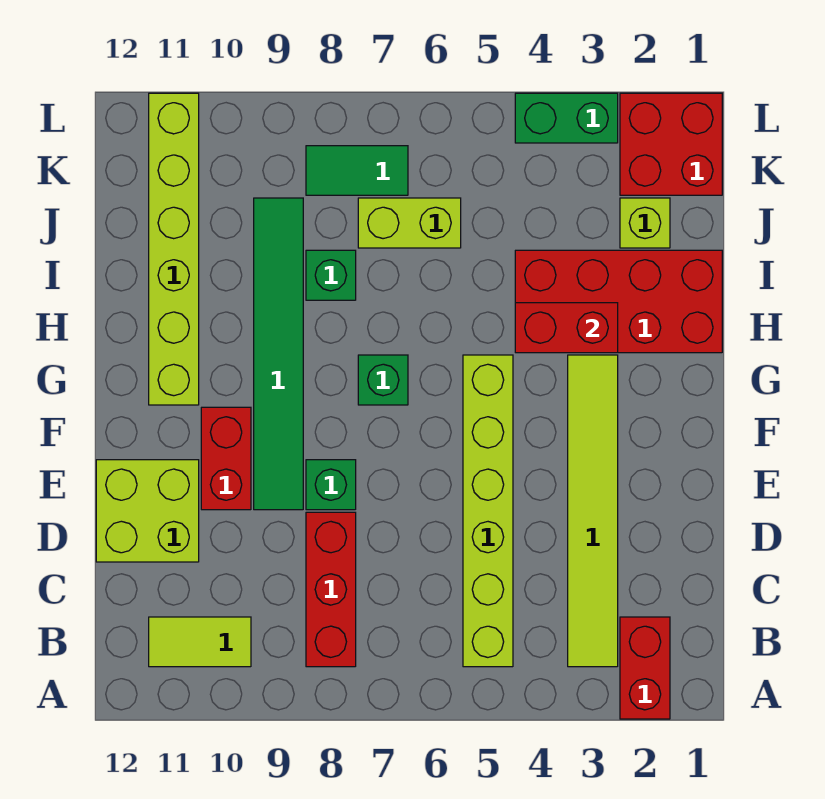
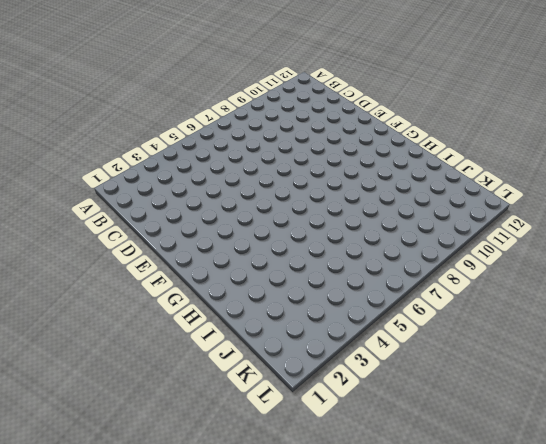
none -> red 1x2 brick [620,617,670,719]
none -> lime 1x6 tile [568,355,618,667]
none -> lime 1x6 brick [463,355,513,667]

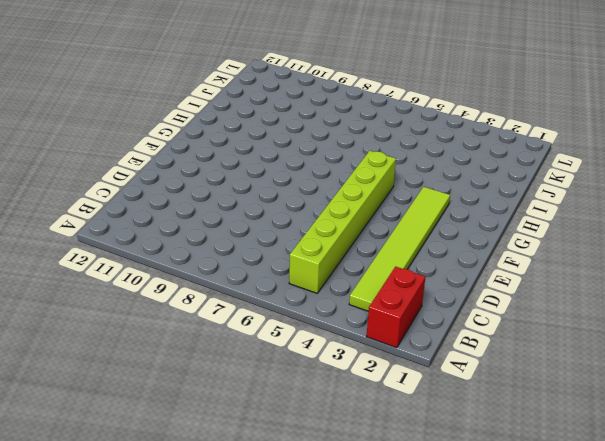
none -> red 1x3 brick [306,512,356,667]
none -> lime 1x2 tile [149,617,251,667]
none -> lime 2x2 brick [96,460,199,562]

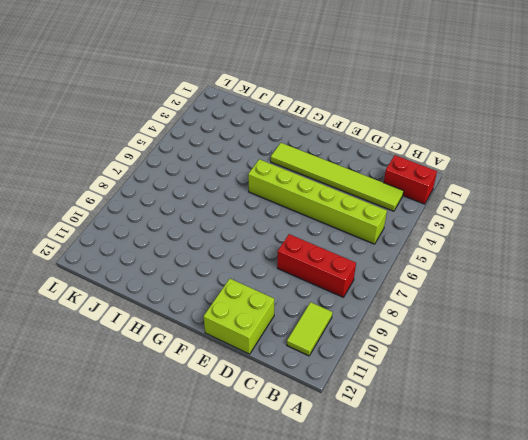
none -> green 1x1 brick [306,460,356,510]
none -> green 1x6 tile [254,198,303,510]
none -> red 1x2 brick [201,407,251,510]

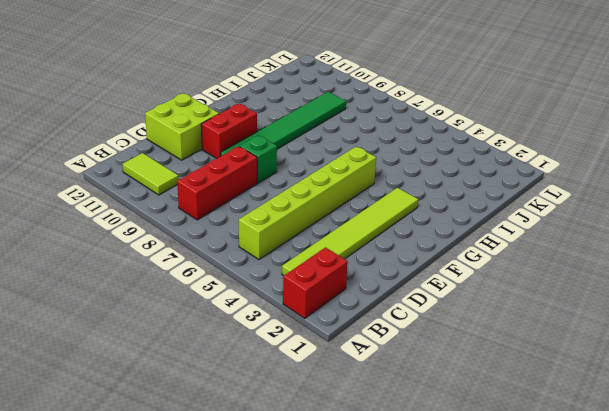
none -> green 1x1 brick [358,355,408,405]
none -> lime 1x6 brick [149,93,199,405]
none -> red 2x4 brick [515,250,722,353]

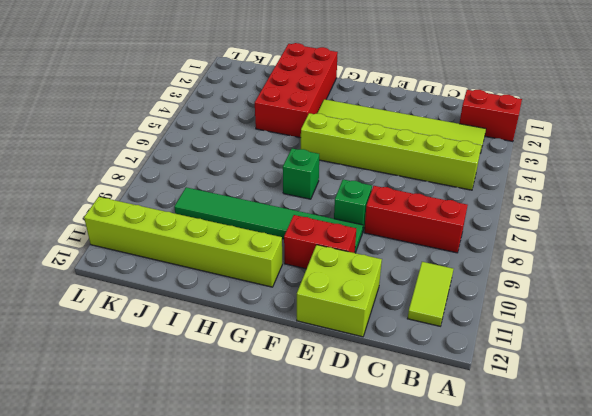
none -> green 1x1 brick [306,250,356,300]
none -> lime 1x1 brick [620,198,670,248]
none -> lime 1x2 brick [358,198,461,248]

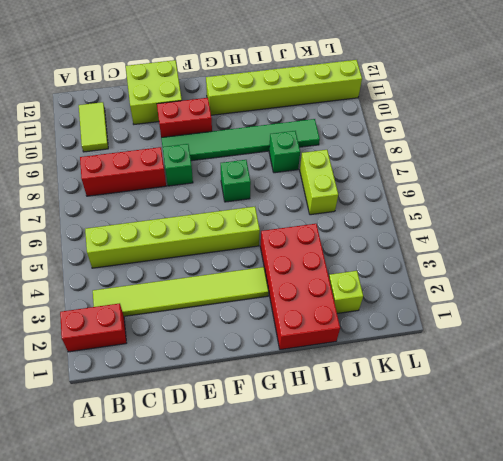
none -> red 2x2 brick [620,93,722,195]
none -> green 1x2 tile [306,146,408,195]
none -> green 1x2 brick [515,93,618,143]

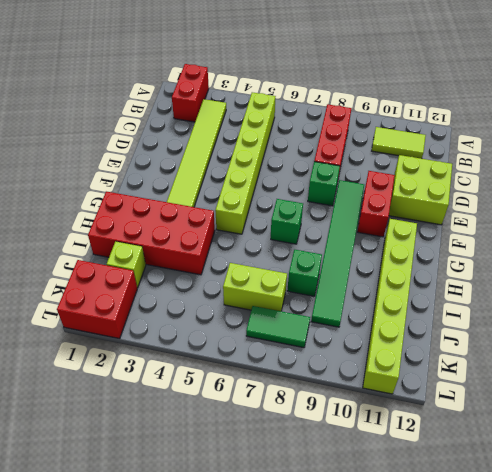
none -> green 1x2 brick [515,93,618,143]
none -> red 1x2 brick [515,303,618,353]

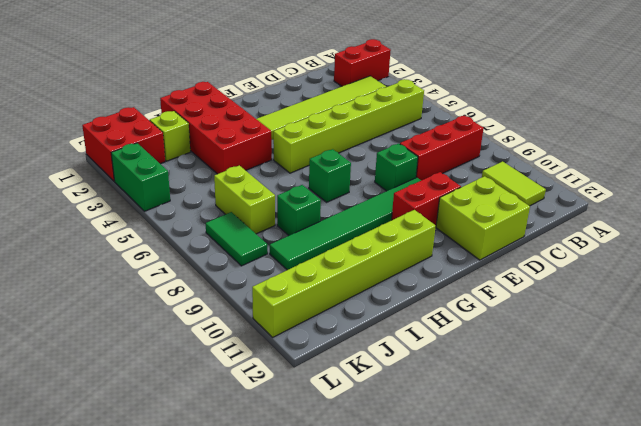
none -> red 1x2 brick [515,303,618,353]

